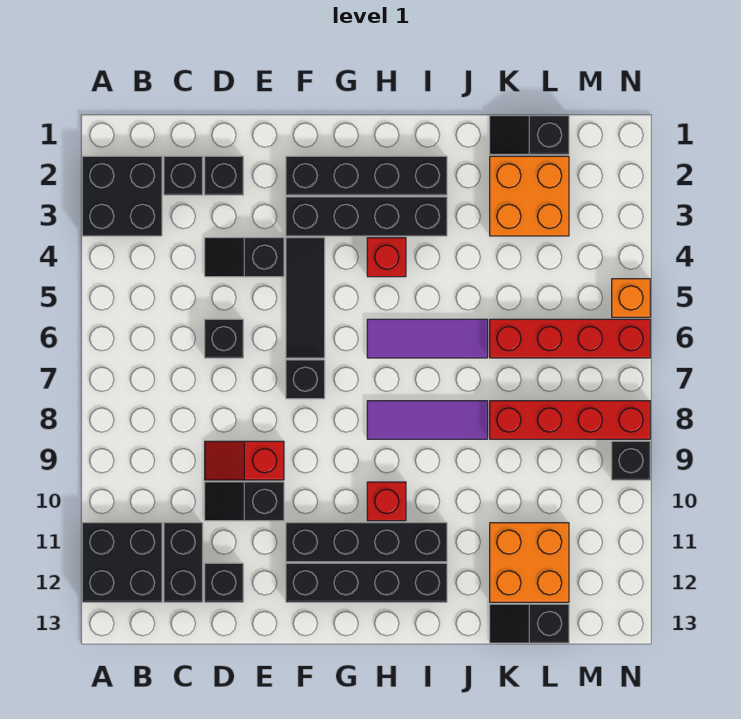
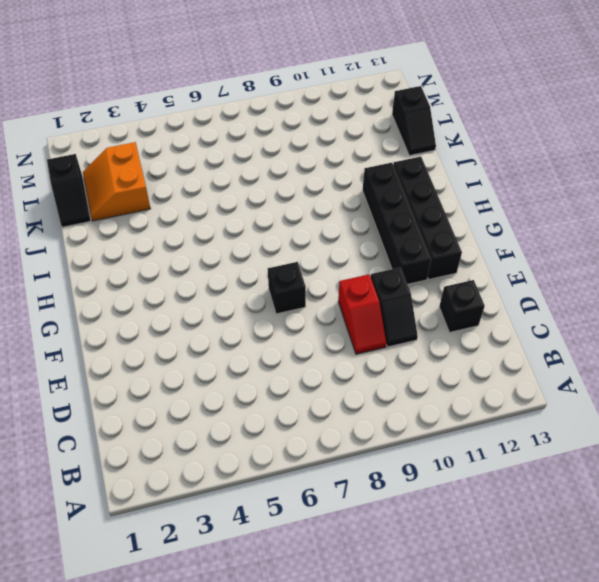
orange 2x2 slope [83,142,151,221] -> orange 2x2 brick [490,156,569,236]
none -> black 2x2 brick [82,156,162,236]
none -> black 2x2 brick [82,523,162,602]
none -> black 1x1 brick [164,156,203,195]

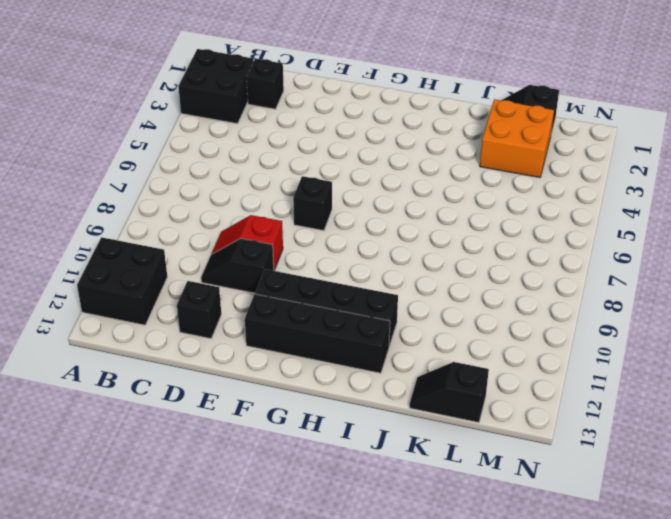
none -> black 1x2 brick [164,523,203,602]
none -> black 1x1 brick [205,156,243,195]
none -> black 1x2 slope [205,238,284,277]

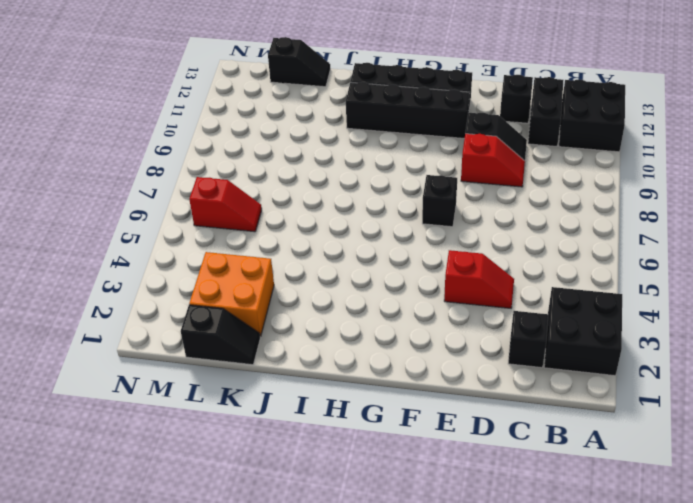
red 1x2 slope [444,250,514,308] -> black 1x2 slope [205,238,284,277]
red 1x2 slope [189,177,262,232] -> red 1x4 brick [490,319,650,358]
none -> black 1x1 brick [205,156,243,195]
none -> black 1x1 brick [205,319,243,358]
none -> black 1x4 brick [286,156,447,195]

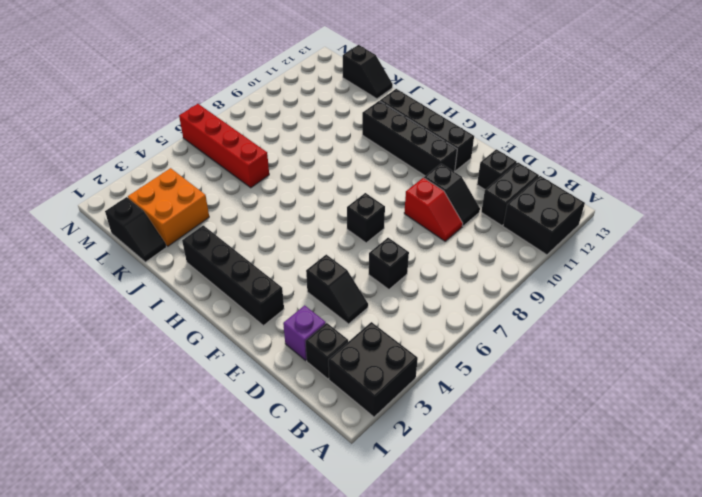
purple 1x1 brick [283,305,326,360] -> black 1x1 brick [205,156,243,195]
none -> black 1x4 brick [286,197,447,236]
none -> black 1x3 tile [286,238,325,358]
none -> red 1x1 brick [367,238,406,277]

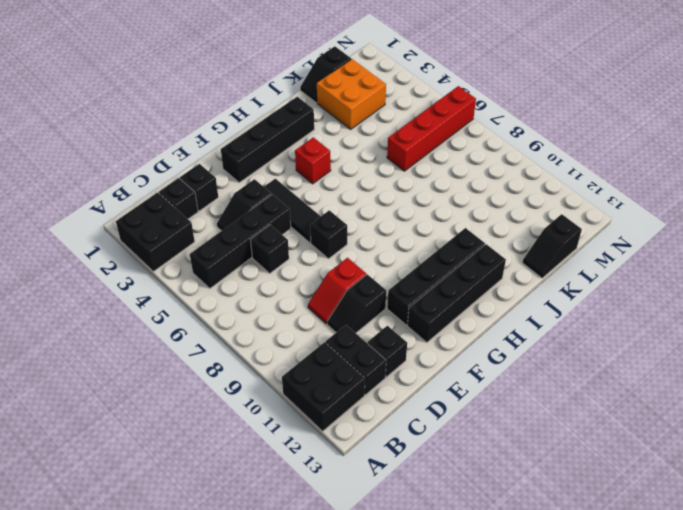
black 1x4 brick [190,194,291,288] -> black 1x4 brick moved to [286,197,447,236]
none -> purple 1x3 tile [367,319,488,358]
none -> purple 1x3 tile [367,401,488,439]
none -> red 1x1 brick [367,482,406,521]

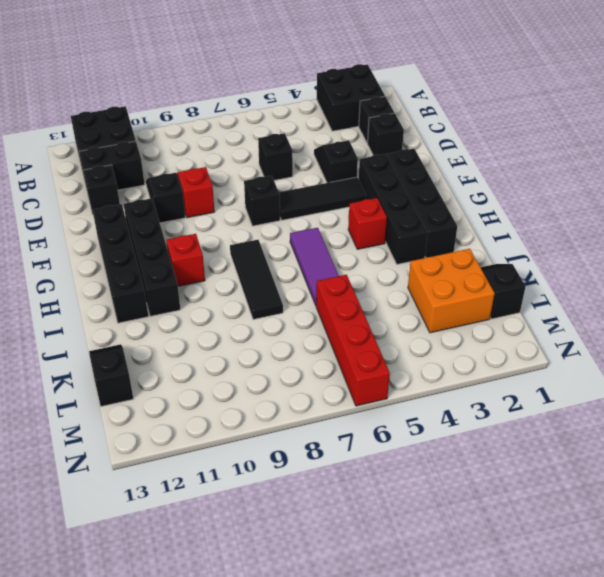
black 1x3 tile [230,240,283,320] -> purple 1x3 tile [367,401,488,439]
none -> red 1x4 brick [490,401,650,439]
none -> orange 2x2 brick [490,523,569,602]
none -> orange 1x1 brick [612,279,650,317]

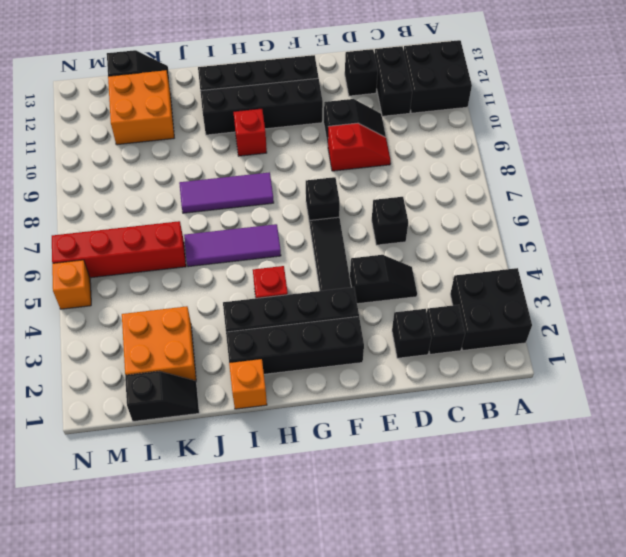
orange 1x1 brick [229,359,267,409] -> none
none -> red 1x4 brick [490,401,650,439]
none -> black 1x1 brick [612,441,650,480]

